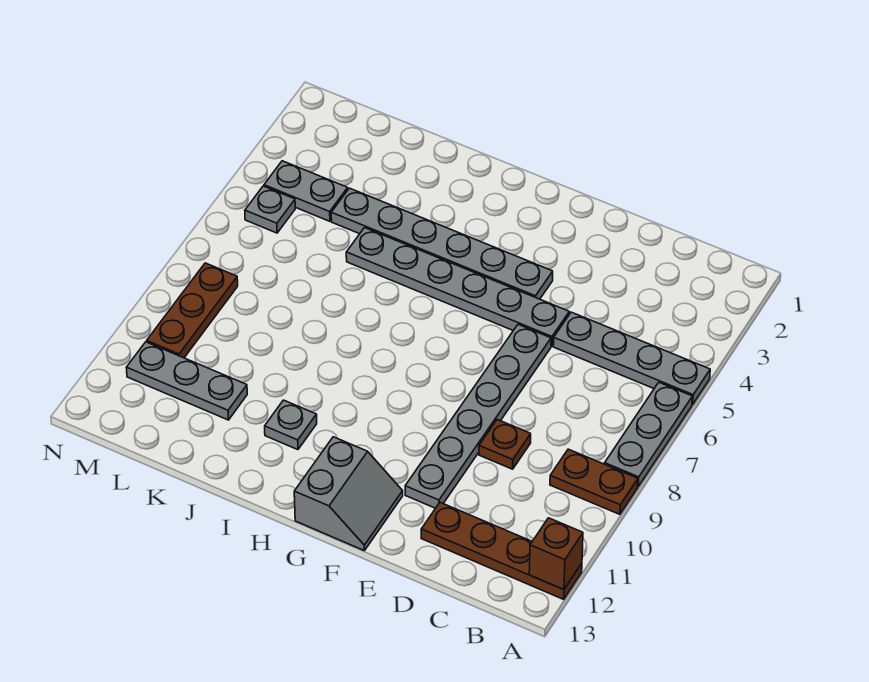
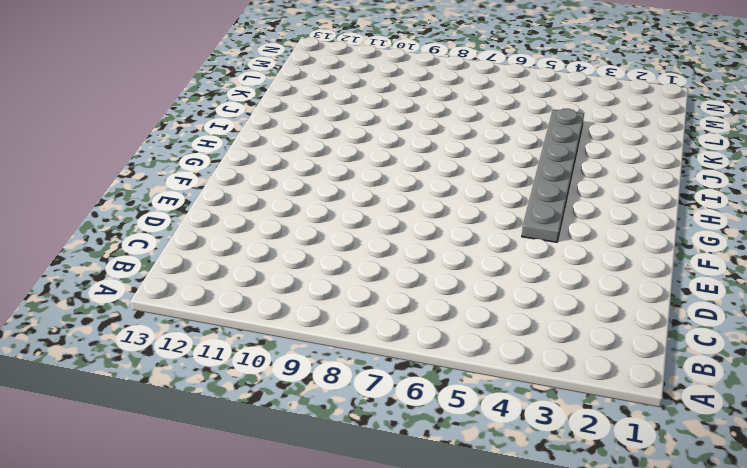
none -> grey 1x4 plate [553,312,710,404]
none -> grey 1x3 plate [605,382,692,486]
none -> brown 1x2 plate [550,449,638,514]

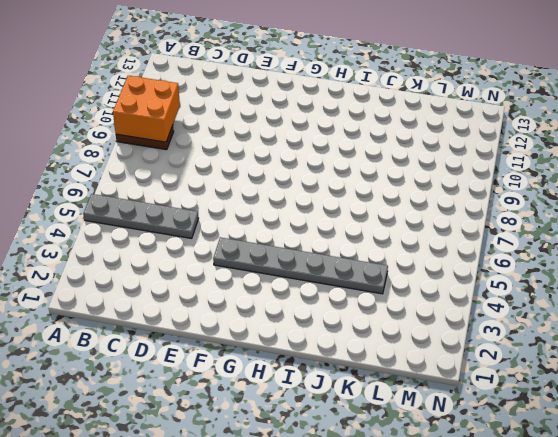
orange 2x2 brick [113,76,180,142] -> none
none -> grey 1x3 plate [605,382,692,486]
none -> brown 1x4 plate [421,502,582,599]
none -> brown 1x1 plate [479,420,531,469]

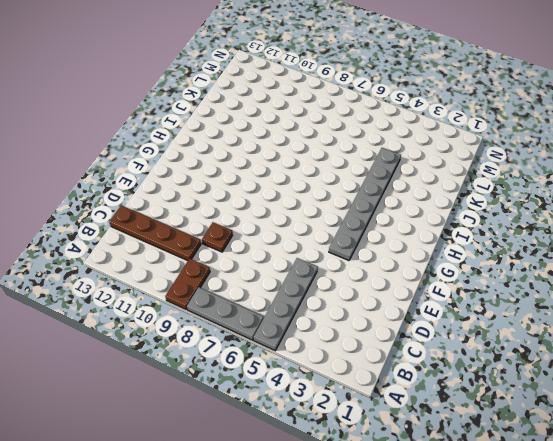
brown 1x4 plate [109,205,201,261] -> brown 1x4 plate turned to [421,502,582,599]
none -> grey 1x6 plate [346,228,569,346]
none -> grey 1x6 plate [405,324,551,508]
none -> grey 2x2 slope [294,437,403,550]

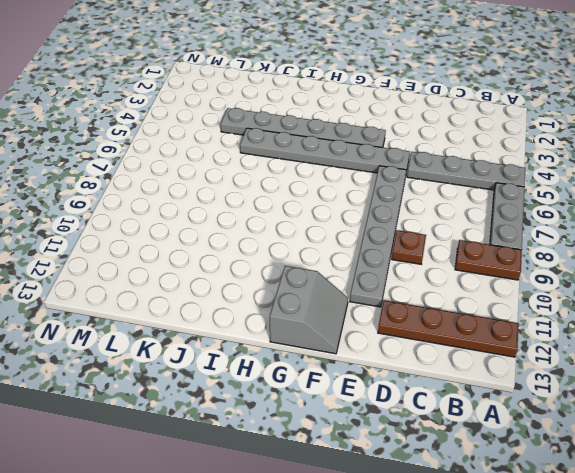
none -> grey 1x1 plate [265,400,317,450]
none -> grey 1x3 plate [126,342,247,420]
none -> grey 1x2 plate [264,161,348,221]

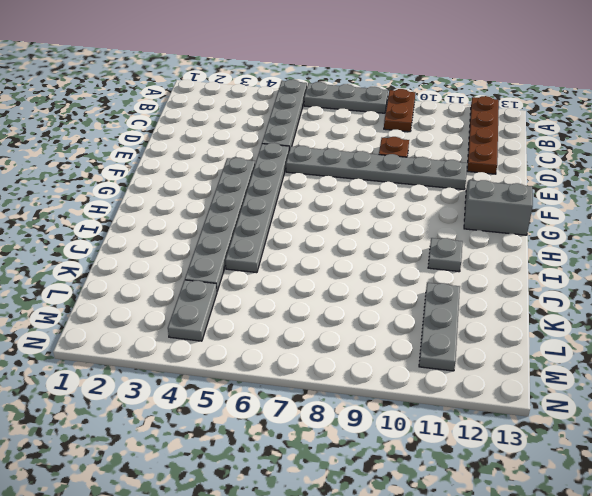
none -> grey 1x1 plate [245,186,295,233]
none -> brown 1x3 plate [147,263,238,358]
none -> brown 1x1 brick [529,518,583,590]

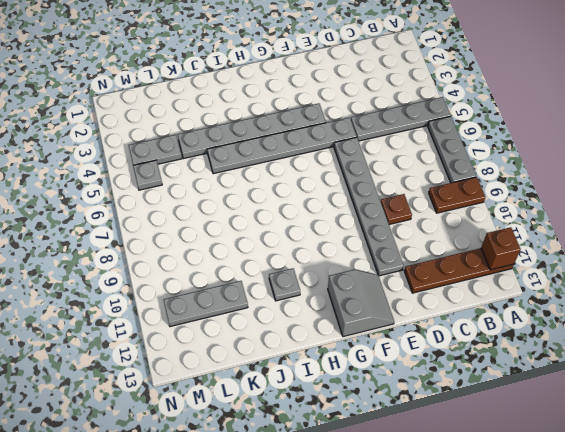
none -> brown 1x3 plate [147,263,238,358]

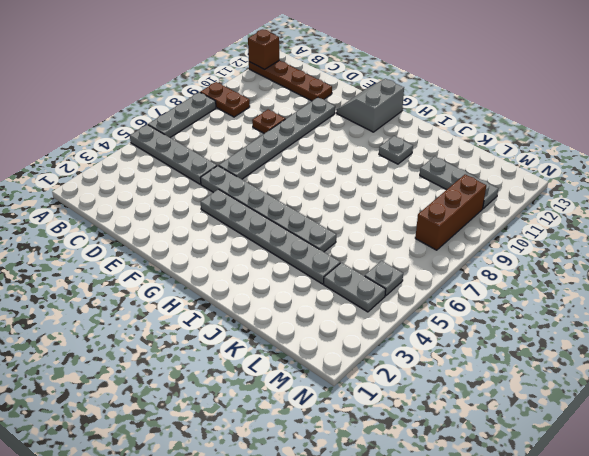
brown 1x3 brick [415,175,486,250] -> brown 1x3 plate [147,263,238,358]

